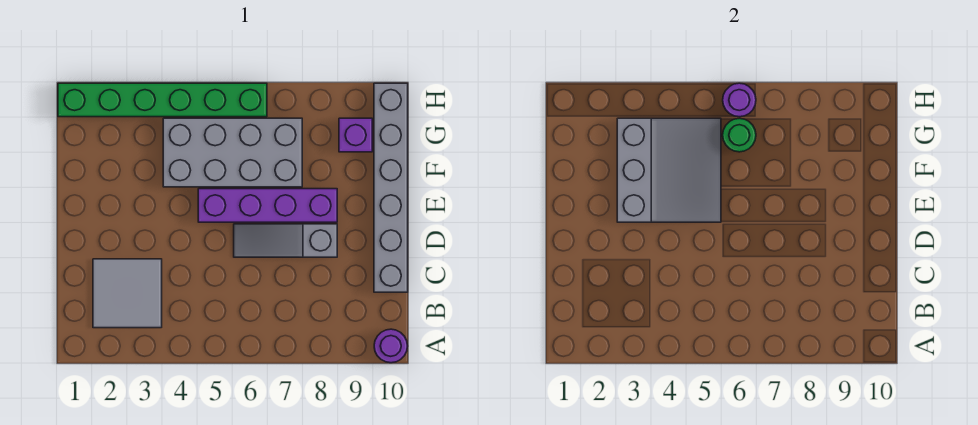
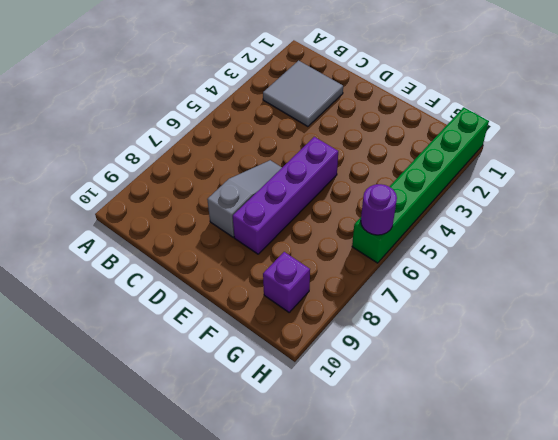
none -> purple 1x1 round brick [374,329,408,363]
none -> grey 1x6 brick [374,83,408,292]

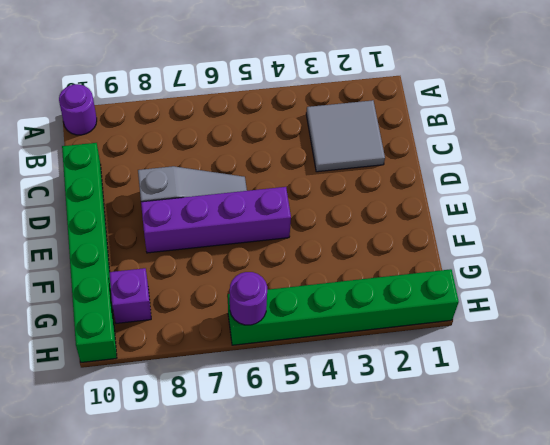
green 1x6 brick [62,143,117,362] -> grey 1x6 brick [374,83,408,292]
none -> grey 2x4 brick [163,118,302,187]
none -> grey 3x3 slope [617,118,721,222]

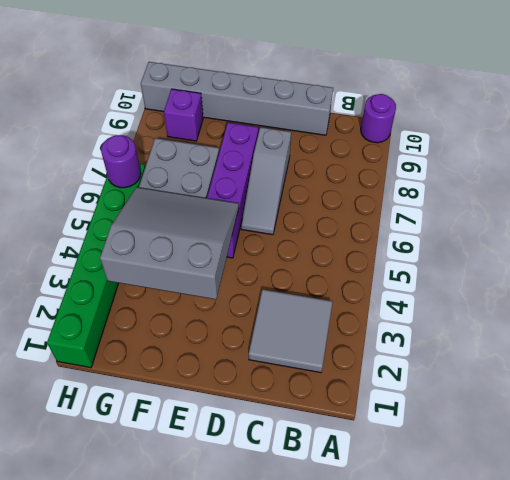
none -> green 1x1 round brick [723,118,756,152]

